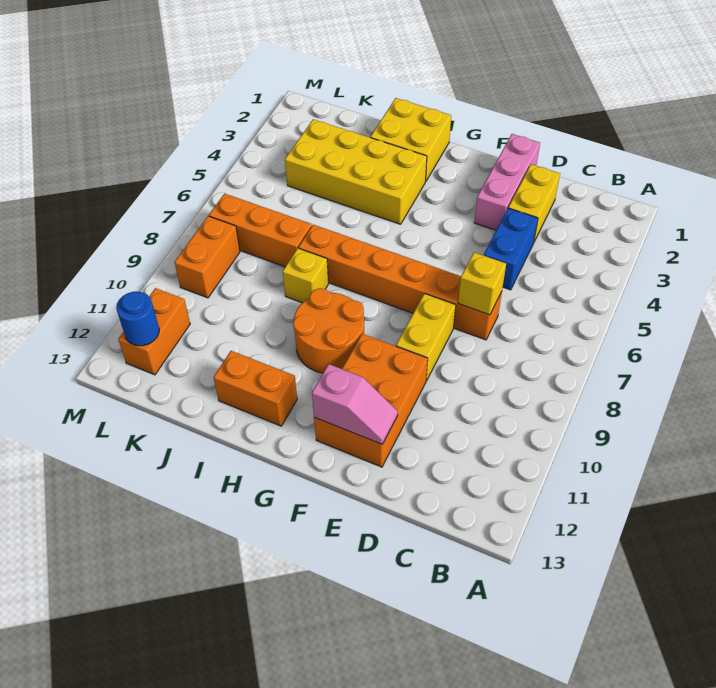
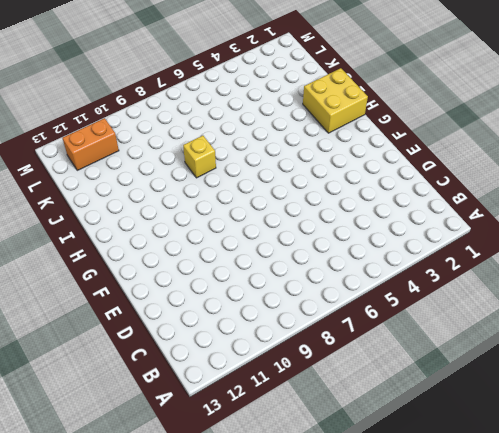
none -> yellow 1x2 brick [508,164,560,242]
none -> blue 1x2 brick [484,208,538,290]
none -> orange 1x6 brick [299,225,502,340]

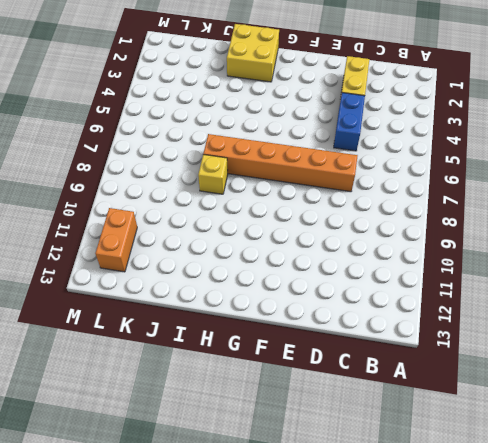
none -> pink 1x3 brick [474,134,540,230]
none -> yellow 1x2 brick [396,293,456,381]
none -> orange 2x3 brick [314,334,428,467]

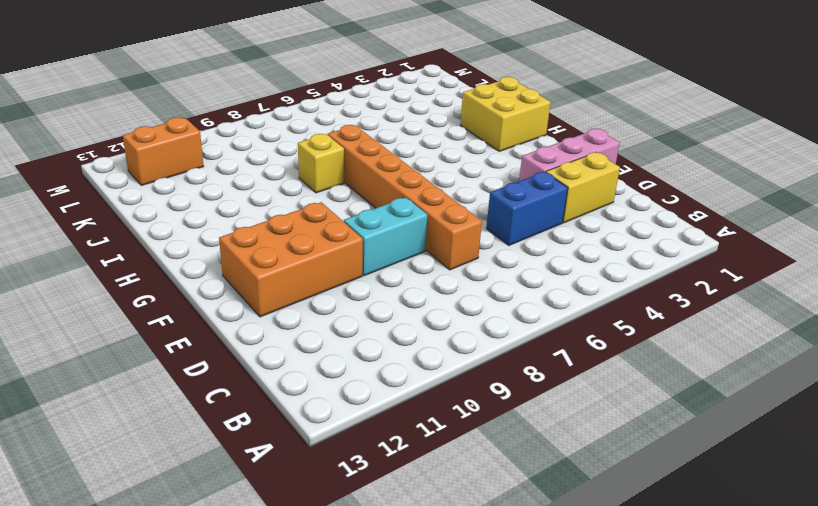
cyan 1x2 brick [344,198,427,276] -> yellow 1x2 brick [396,293,456,381]
none -> orange 2x2 round brick [293,288,364,373]
none -> yellow 2x4 brick [285,119,427,224]
none -> orange 1x2 brick [214,351,297,426]

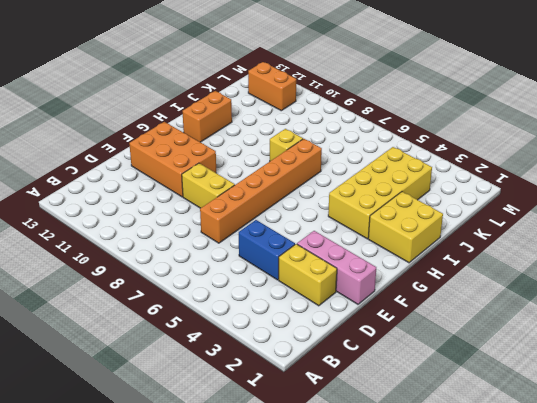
none -> orange 2x2 round brick [293,288,364,373]
none -> orange 1x3 brick [209,194,312,267]
none -> orange 1x2 brick [174,216,240,298]

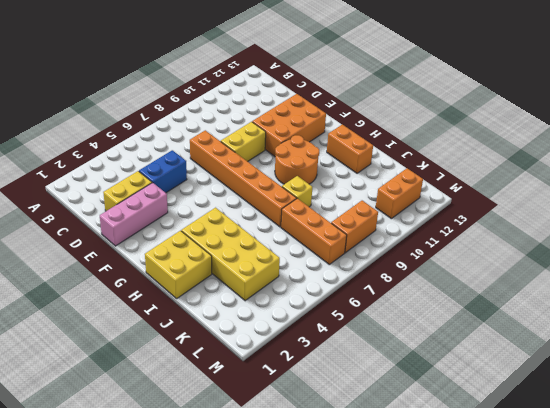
none -> yellow 1x1 brick [458,252,506,315]
none -> pink 1x2 slope [312,364,398,444]
none -> blue 1x1 round brick [116,292,159,346]

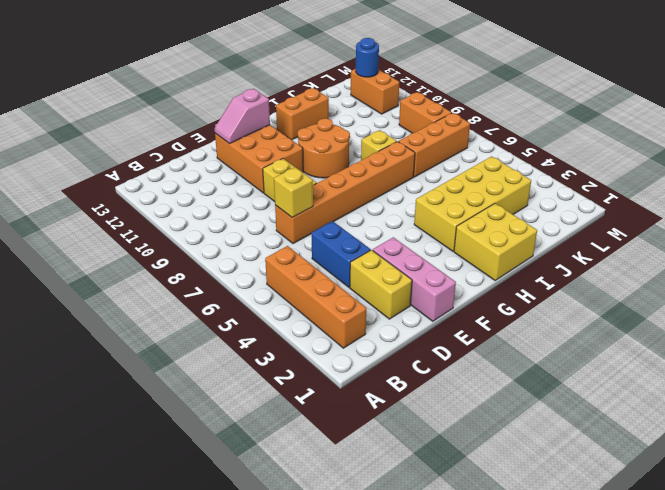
orange 1x4 brick [265,246,366,348] -> none

